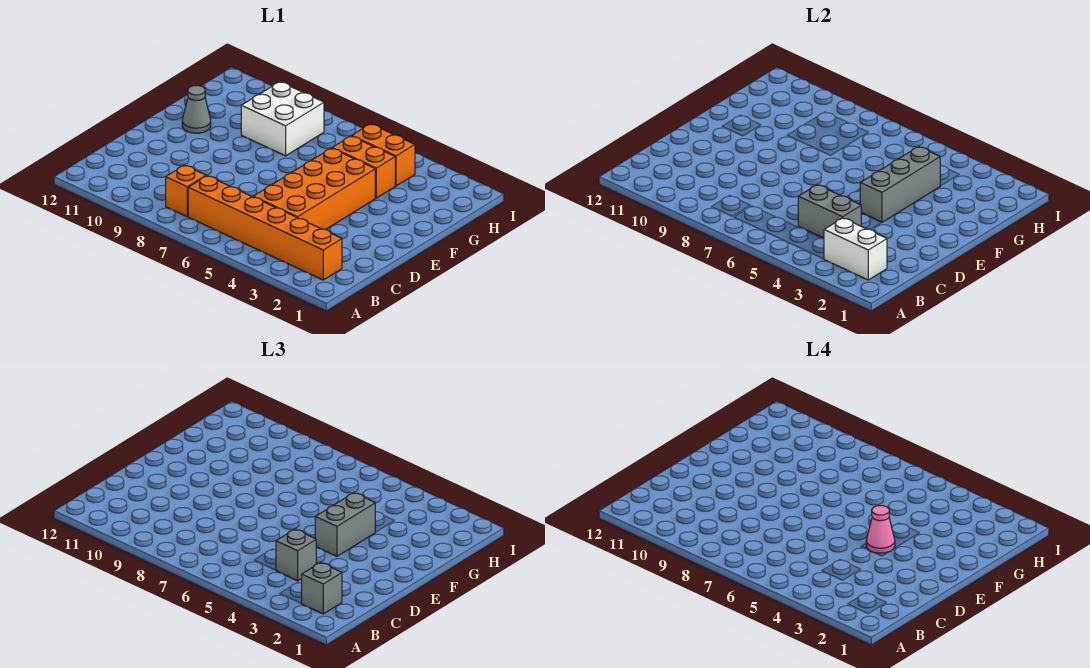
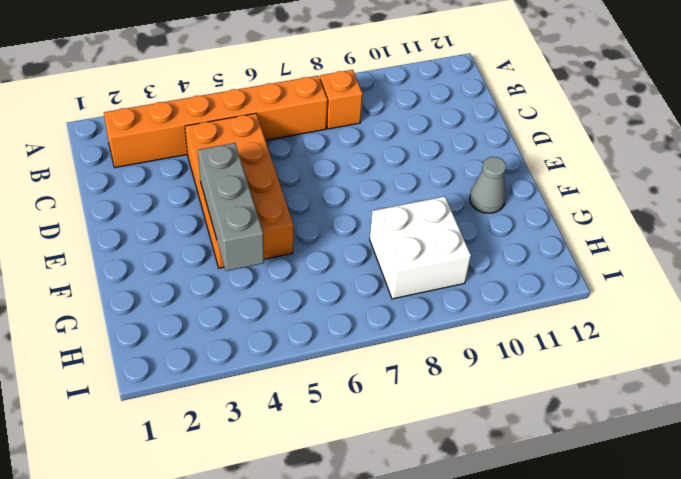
none -> orange 1x2 brick [332,136,395,198]
none -> orange 1x2 brick [352,124,415,186]
none -> white 1x2 brick [824,218,887,280]

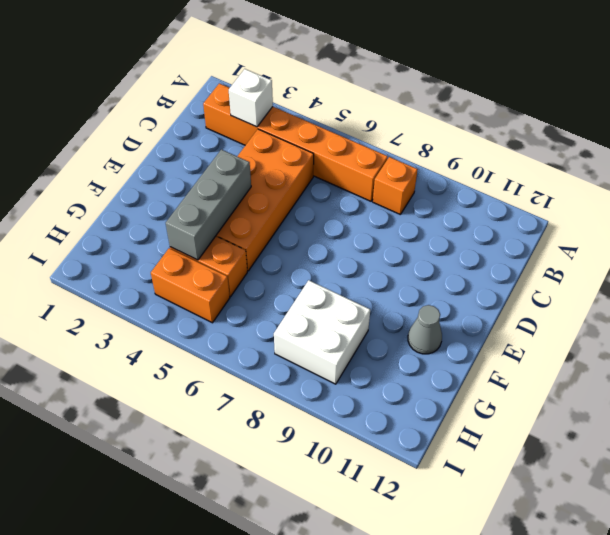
white 1x1 brick [229,69,273,127] -> white 1x2 brick [824,218,887,280]
none -> grey 1x2 brick [798,185,861,238]
none -> grey 1x1 brick [301,563,342,614]
none -> grey 1x1 brick [276,529,316,581]

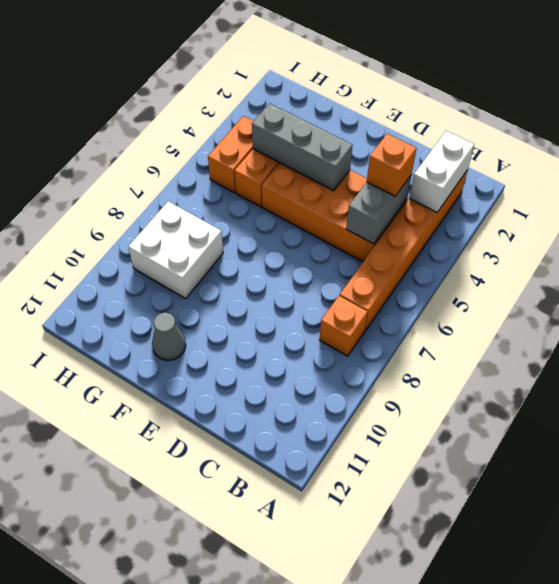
orange 1x1 brick [367,134,416,196] -> grey 1x1 brick [276,529,316,581]
none -> grey 1x1 brick [301,563,342,614]
none -> grey 1x2 brick [315,493,375,556]
none -> pink 1x1 cone [866,506,895,553]

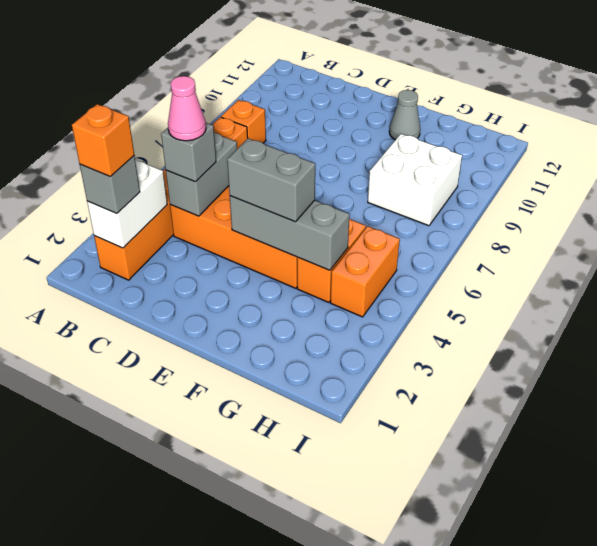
orange 1x1 brick [72,104,134,177] -> none
pink 1x1 cone [168,76,206,141] -> pink 1x1 cone moved to [866,506,895,553]

